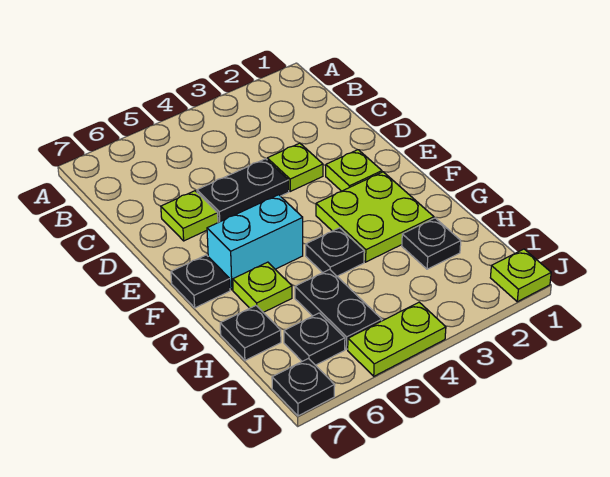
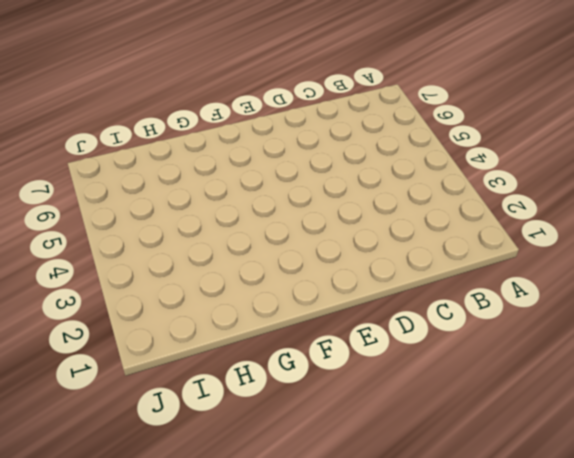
none -> lime 1x1 plate [267,143,323,191]
none -> black 1x2 plate [197,159,289,223]
none -> lime 1x1 plate [161,191,218,241]

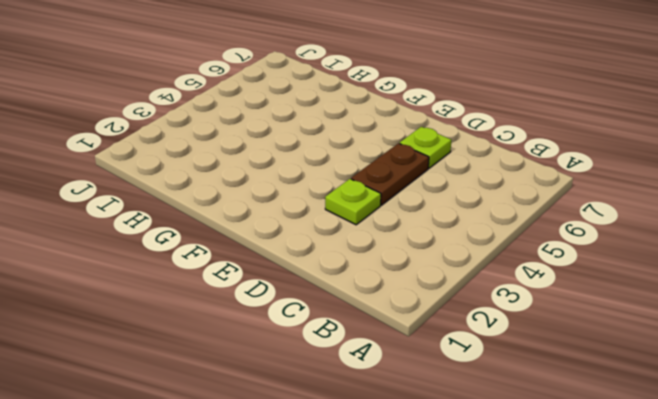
brown 1x2 plate [351,143,429,205] -> black 1x2 plate [197,159,289,223]
none -> lime 1x1 plate [326,150,382,191]
none -> lime 2x2 plate [316,172,434,262]
none -> cyan 1x2 brick [207,195,303,290]

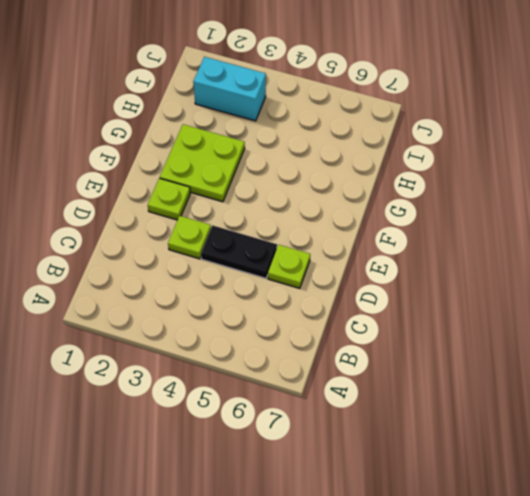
cyan 1x2 brick [193,57,266,121] -> cyan 1x2 brick moved to [207,195,303,290]
none -> black 1x1 plate [171,255,230,308]
none -> black 1x1 plate [306,228,364,276]
none -> lime 1x1 plate [233,262,292,312]

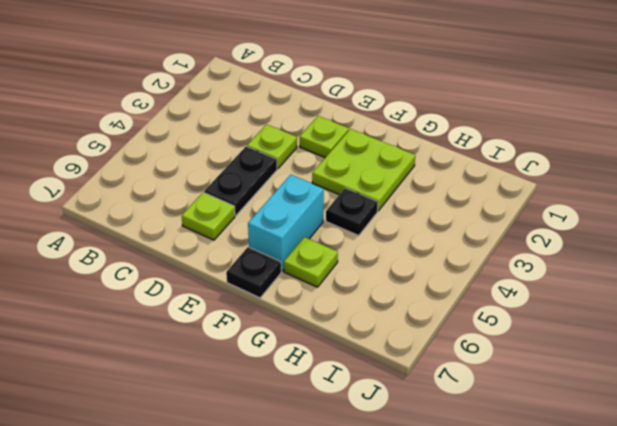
none -> black 1x1 plate [402,218,461,269]
none -> black 1x2 plate [295,269,382,349]
none -> black 1x1 plate [220,306,281,360]

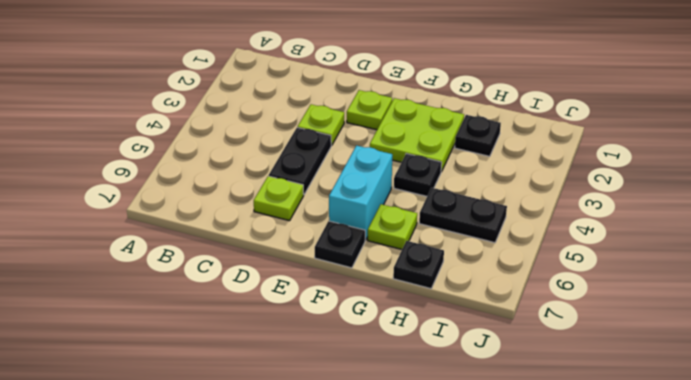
none -> black 1x1 plate [284,313,345,365]
none -> lime 1x1 plate [490,249,551,302]
none -> lime 1x2 plate [348,302,446,376]

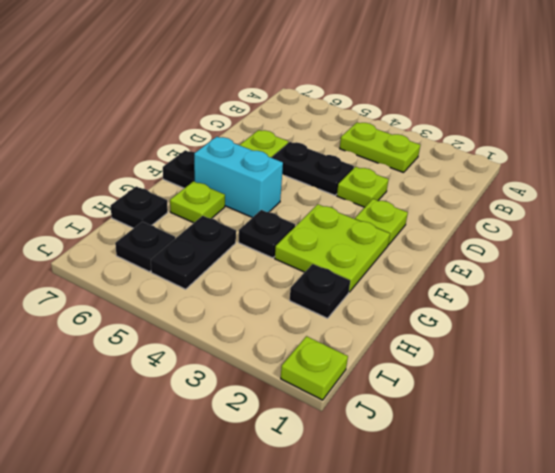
lime 1x2 plate [340,122,420,173] -> lime 1x2 plate moved to [348,302,446,376]
none -> black 1x1 plate [272,359,335,416]

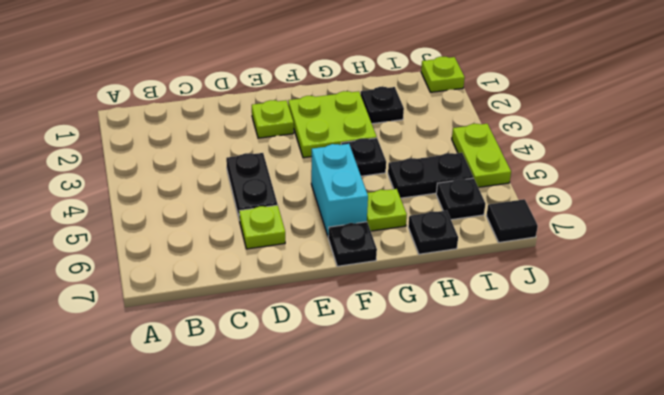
black 1x1 tile [486,199,538,242] -> black 1x1 plate [272,359,335,416]
none -> lime 1x1 plate [267,143,323,191]

